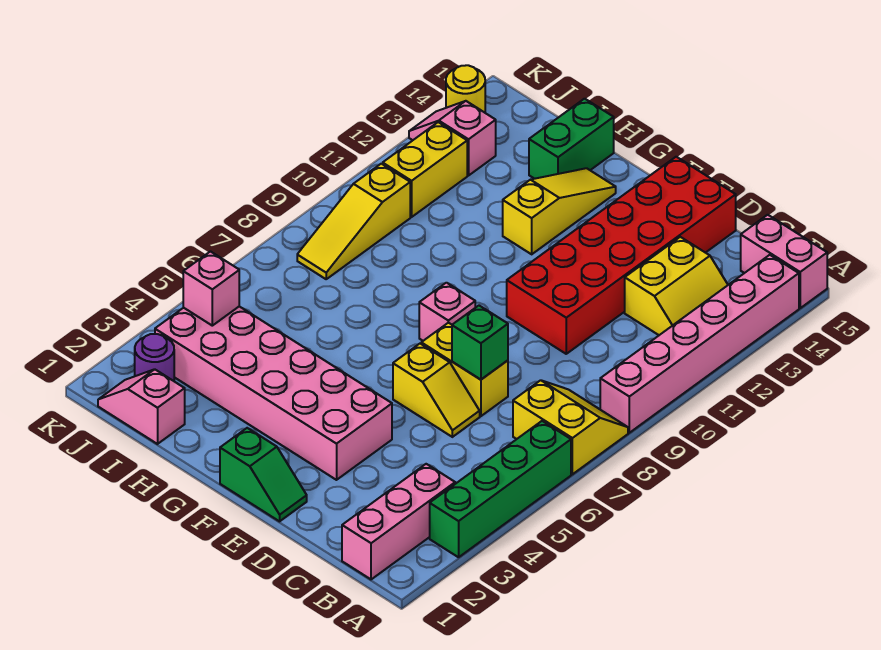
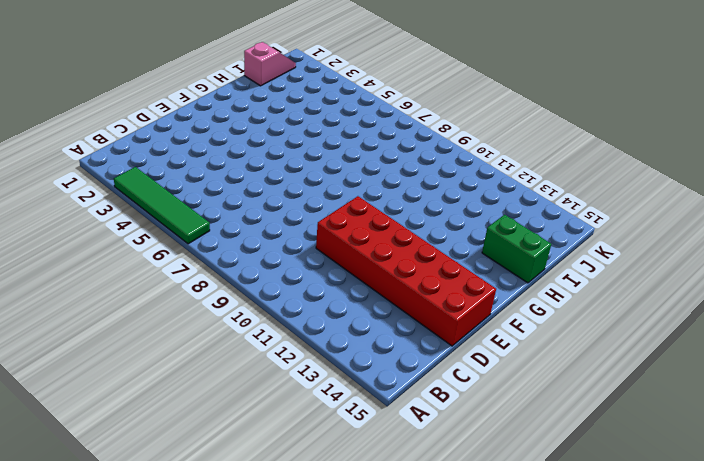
green 1x4 tile [114,167,210,244] -> green 1x4 brick [430,421,571,557]
none -> yellow 2x2 slope [513,380,628,474]
none -> pink 1x6 brick [600,255,799,433]
none -> pink 1x2 brick [741,215,827,308]

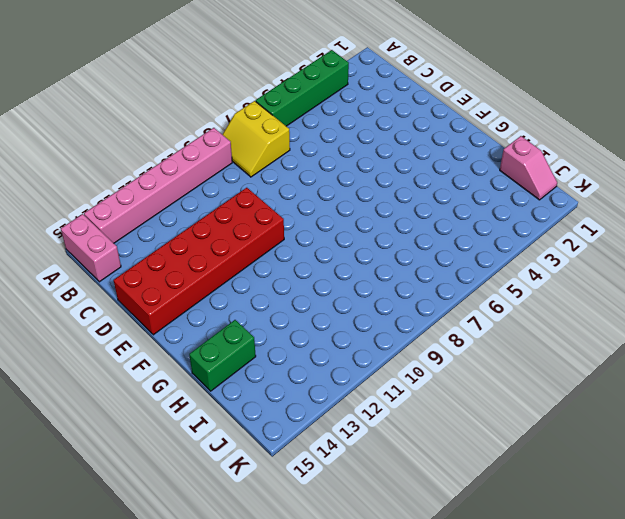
none -> pink 1x3 brick [342,464,455,579]
none -> yellow 2x2 slope [625,237,728,335]
none -> yellow 1x2 slope [393,344,480,437]

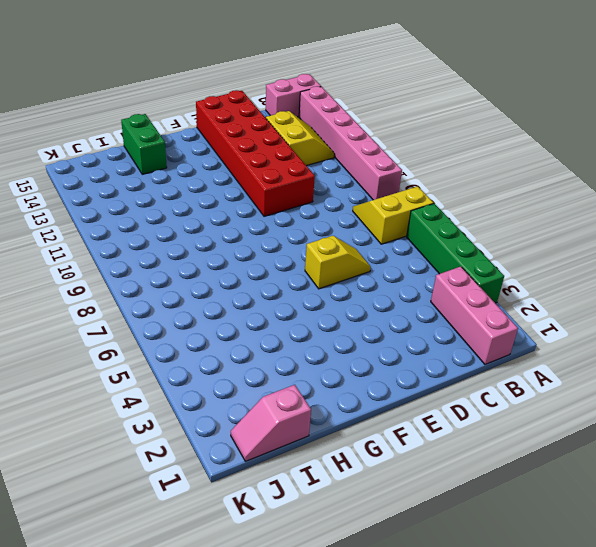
none -> yellow 1x2 brick [421,323,508,416]
none -> green 1x2 slope [220,428,307,521]
none -> pink 2x6 brick [155,306,392,480]

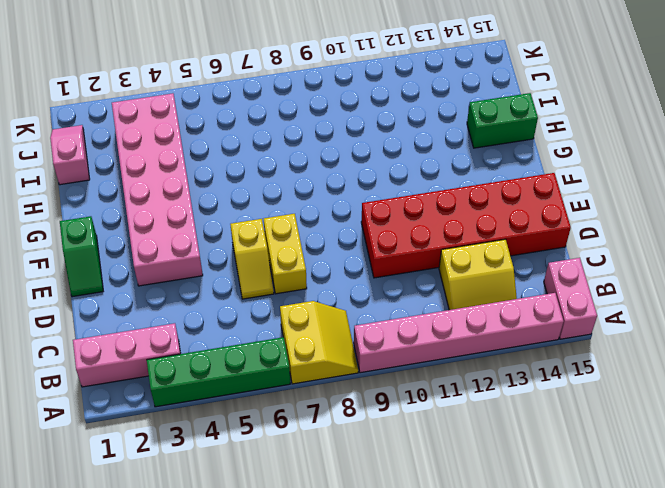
none -> pink 1x1 brick [419,283,475,341]
none -> yellow 1x3 slope [503,168,616,254]
none -> purple 1x1 round brick [135,334,174,381]

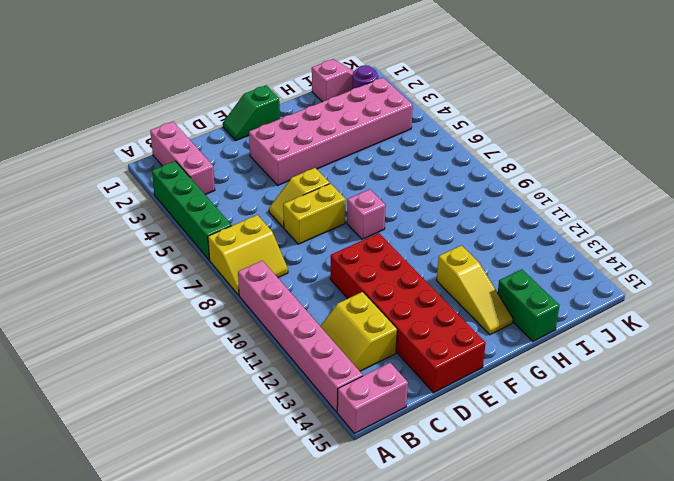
none -> yellow 1x3 slope [297,164,410,279]
none -> yellow 1x2 brick [383,122,467,217]
none -> pink 1x2 slope [409,101,496,176]

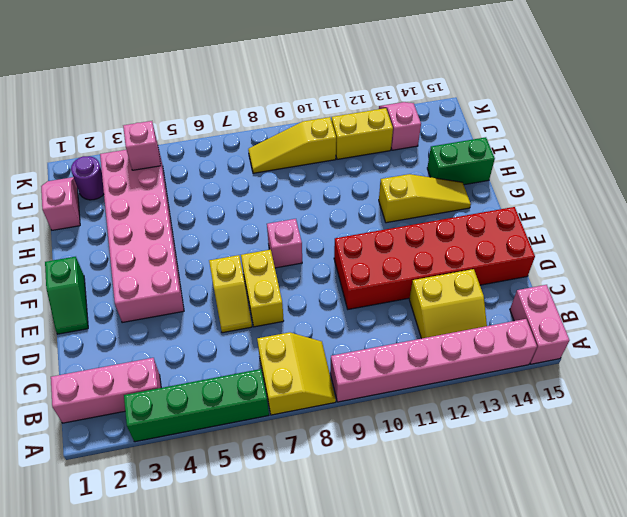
none -> yellow 1x1 round brick [446,65,485,113]
none -> green 1x1 brick [452,306,508,379]

